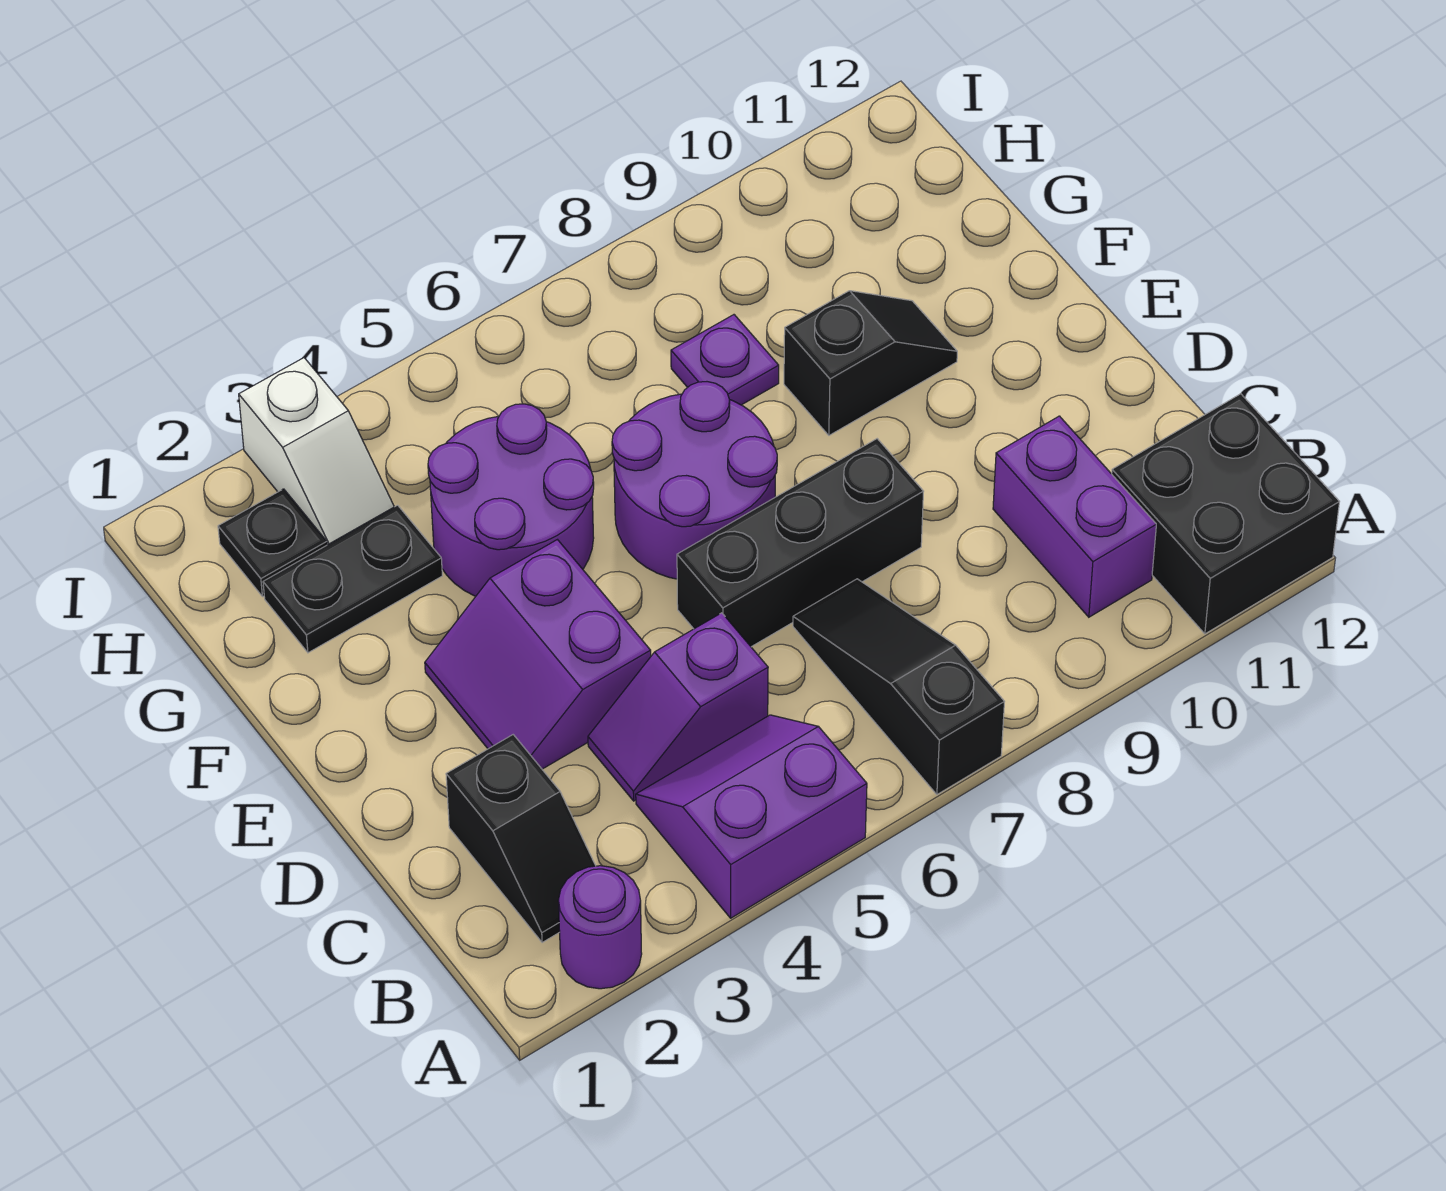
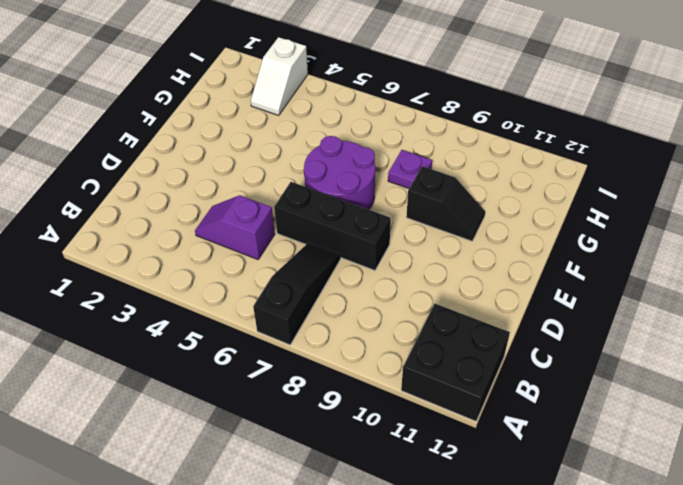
none -> purple 1x1 round brick [558,866,642,989]
none -> purple 2x2 slope [636,715,867,918]
none -> black 1x2 slope [446,735,596,943]

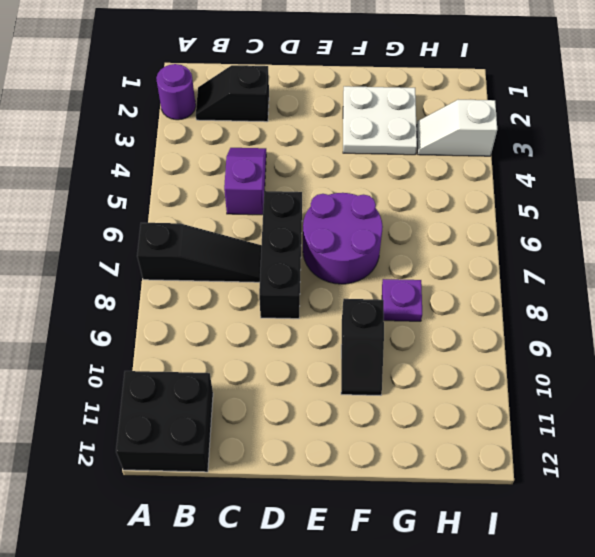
white 2x2 plate [343,86,417,155] -> black 1x2 plate [263,505,442,653]
none -> purple 2x2 slope [636,715,867,918]
none -> purple 1x2 brick [993,416,1156,617]
none -> purple 2x2 slope [425,540,651,769]

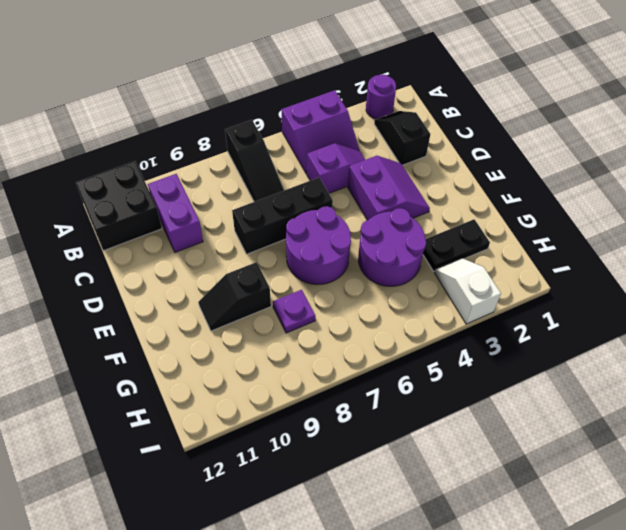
none -> black 1x1 plate [218,489,327,596]

